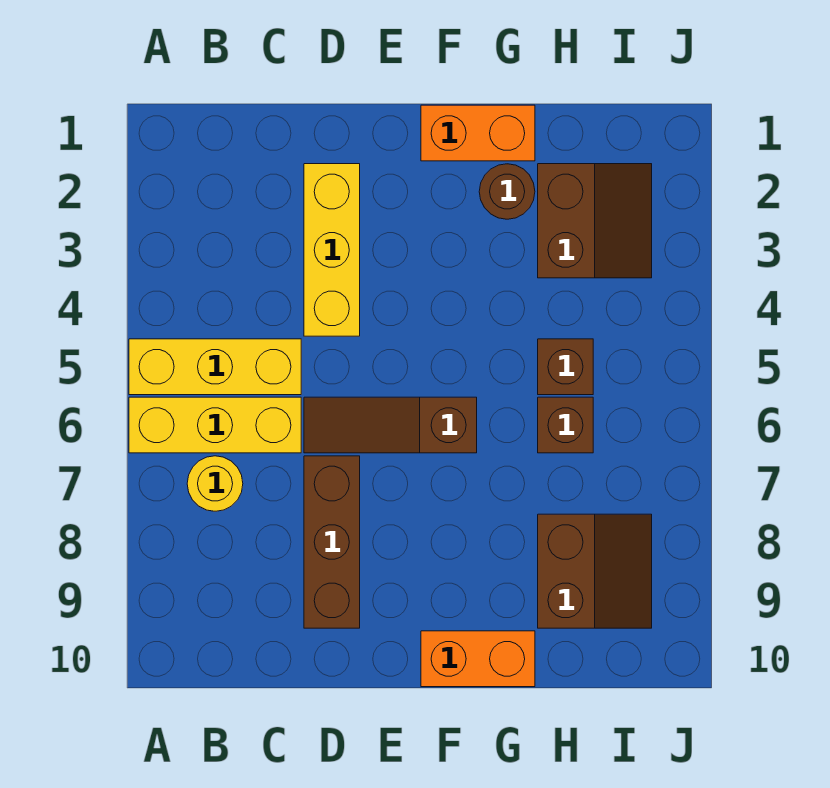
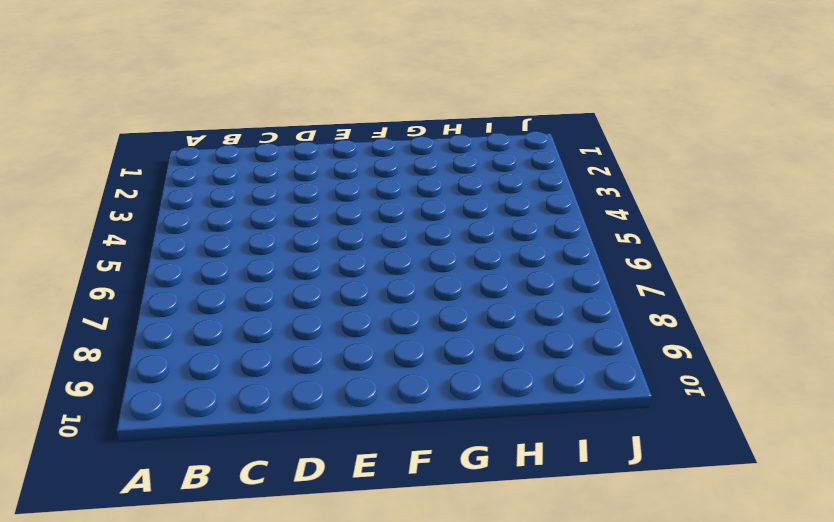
none -> yellow 1x3 brick [129,339,301,395]
none -> yellow 1x3 brick [129,397,301,453]
none -> yellow 1x1 round brick [187,456,243,511]

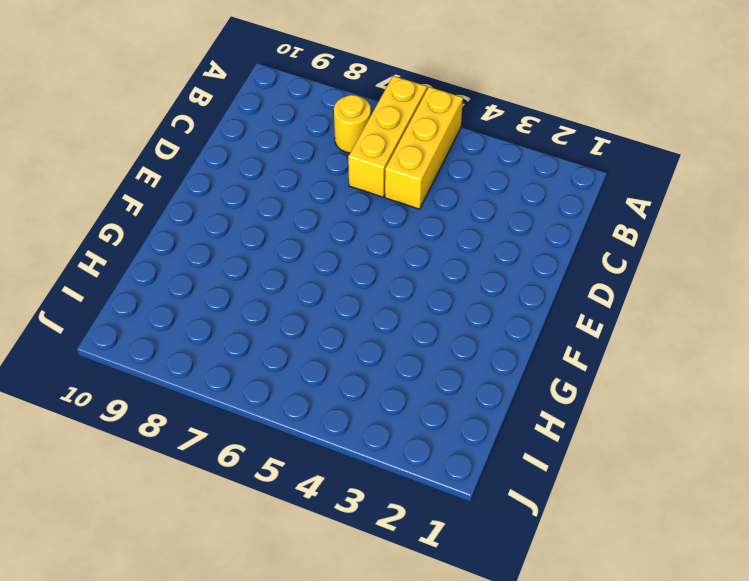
none -> yellow 1x3 brick [304,164,360,336]
none -> brown 1x3 slope [304,397,477,453]
none -> brown 1x3 brick [304,456,360,628]

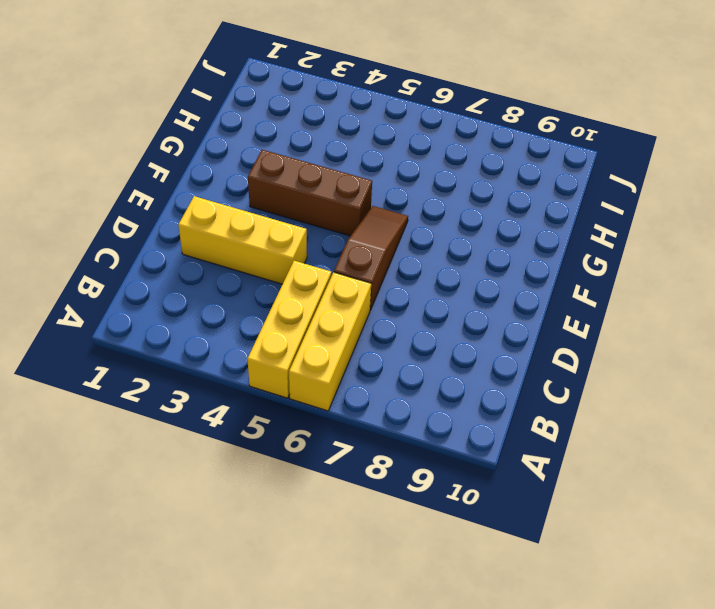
brown 1x3 slope [334,206,408,310] -> brown 1x3 slope turned to [304,397,477,453]
brown 1x3 brick [248,150,372,236] -> brown 1x3 brick moved to [304,456,360,628]
none -> yellow 1x1 round brick [187,456,243,511]
none -> orange 1x2 brick [421,105,535,161]
none -> orange 1x2 brick [421,631,535,687]

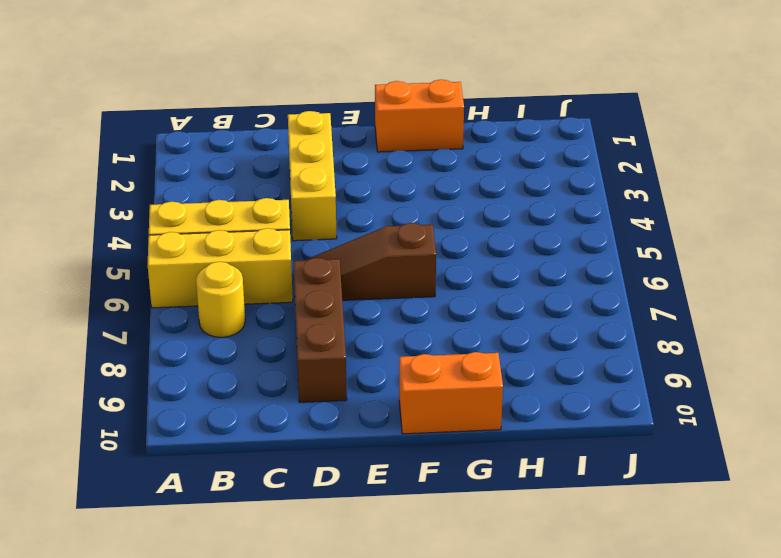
none -> brown 1x1 round brick [479,164,535,219]
none -> brown 2x2 slope [538,164,652,278]
none -> brown 1x1 brick [538,339,593,395]

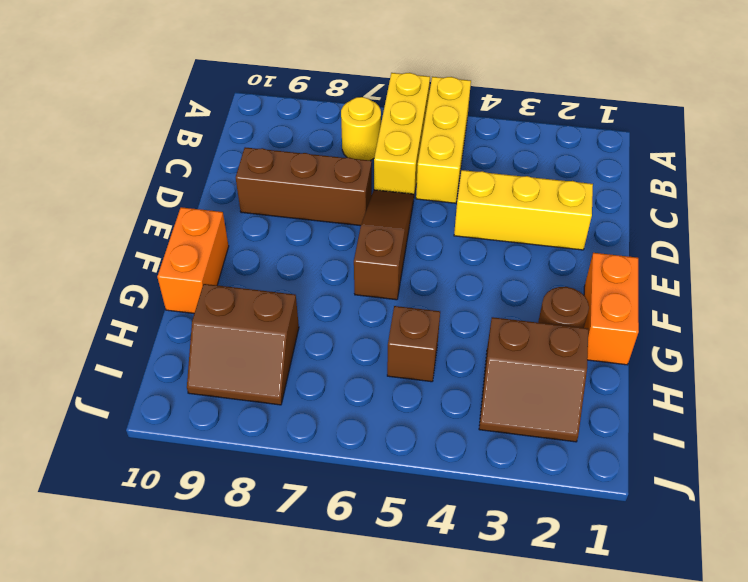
none -> brown 1x1 brick [538,397,593,453]

